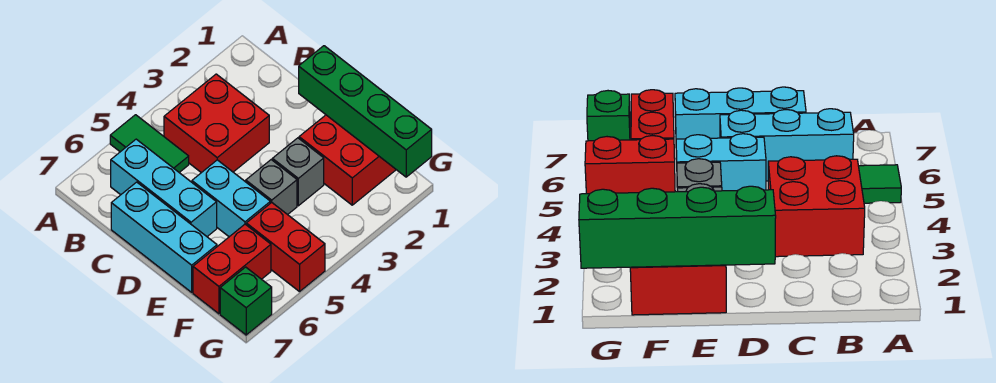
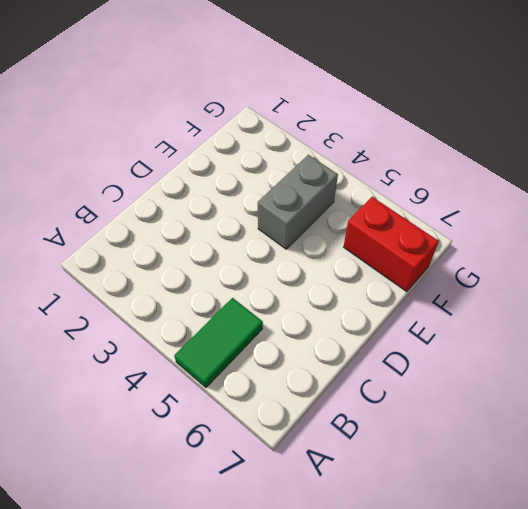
grey 1x2 brick [258,155,338,249] -> grey 1x1 brick [246,160,297,215]
none -> red 2x2 brick [164,74,269,173]
none -> cyan 1x3 brick [111,139,217,236]
none -> cyan 1x3 brick [111,182,217,292]

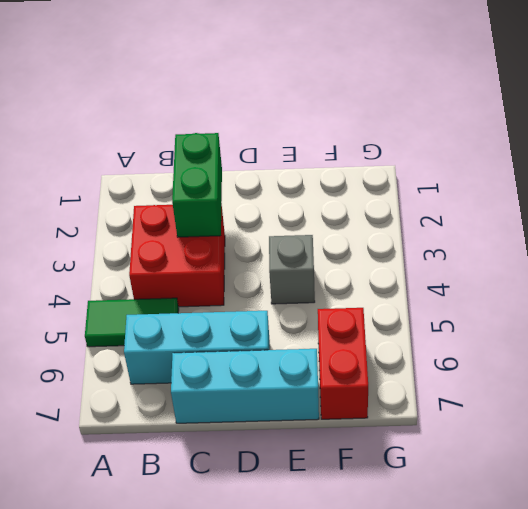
green 1x2 brick [172,133,222,237] -> none
none -> cyan 1x2 brick [192,160,270,237]
none -> red 2x2 brick [299,115,396,205]
none -> grey 1x1 brick [272,138,324,206]

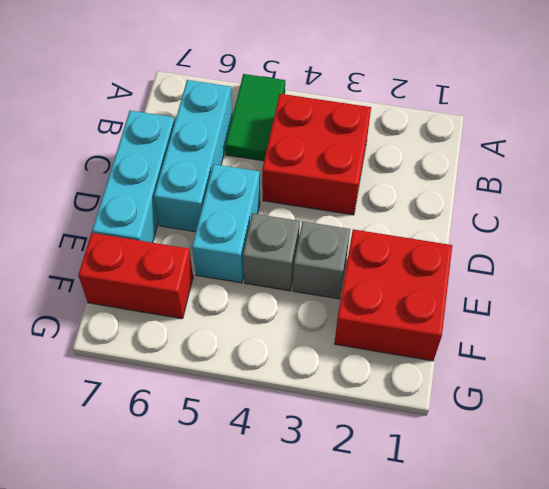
none -> red 1x2 brick [246,203,325,292]
none -> green 1x1 brick [220,267,272,335]
none -> green 1x4 brick [299,46,432,177]

